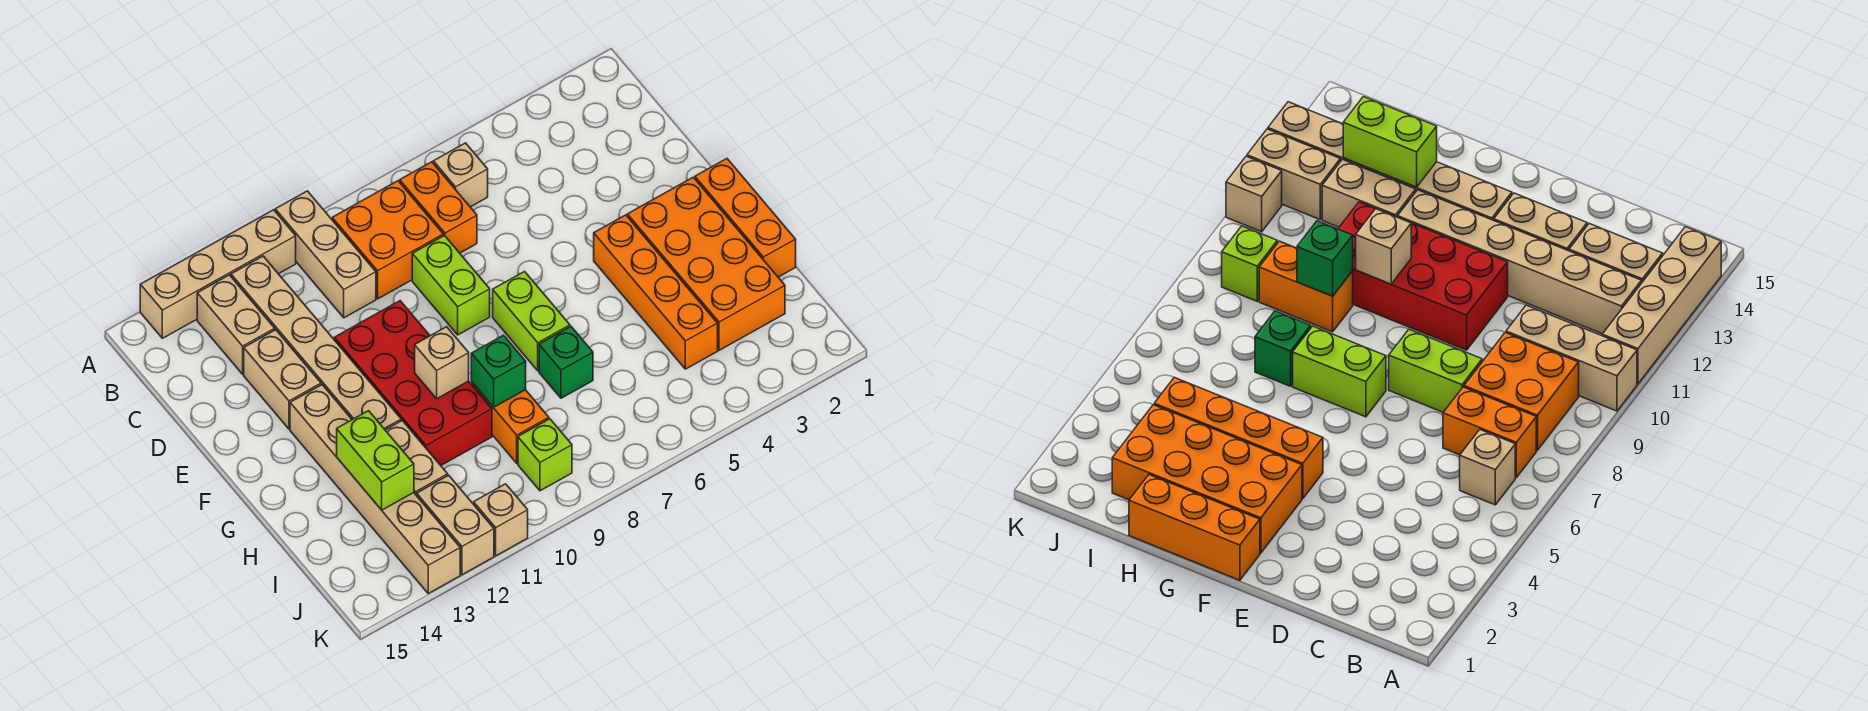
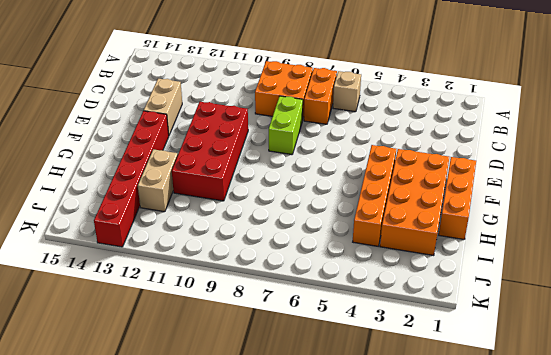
red 1x6 brick [94,111,169,247] -> tan 1x6 brick [290,385,460,593]
none -> tan 1x3 brick [275,191,376,318]
none -> tan 1x4 brick [140,210,296,338]
none -> tan 1x6 brick [231,256,401,430]

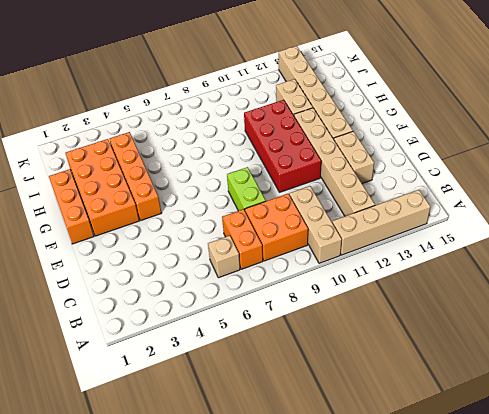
none -> tan 1x2 brick [197,275,275,374]
none -> lime 1x2 brick [493,272,570,371]
none -> green 1x1 brick [539,326,593,398]

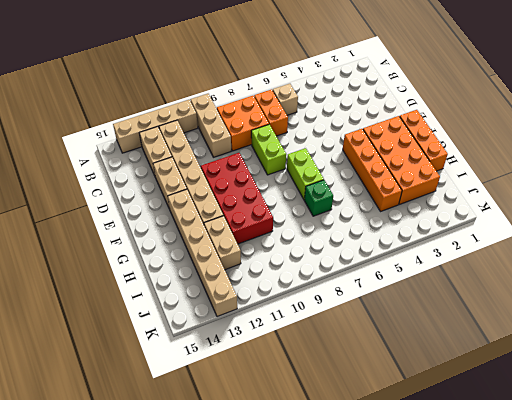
none -> orange 1x2 brick [471,382,549,463]
none -> lime 1x1 brick [518,419,572,491]
none -> tan 1x2 brick [417,475,494,575]

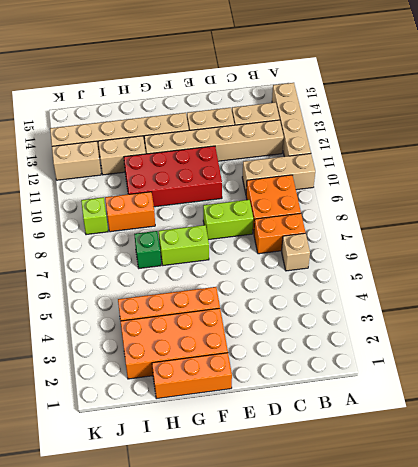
none -> tan 1x1 brick [474,484,528,556]
none -> tan 1x1 brick [415,327,469,399]
none -> green 1x1 brick [471,335,526,407]

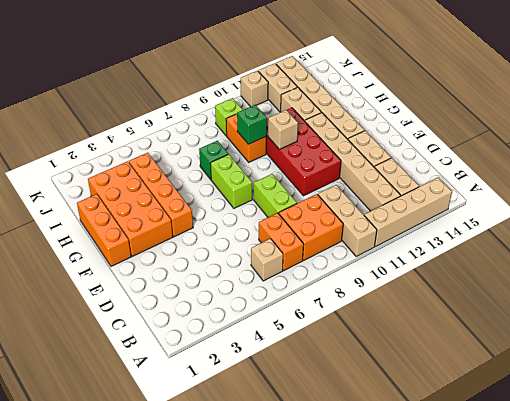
none -> lime 1x2 brick [337,411,414,510]

